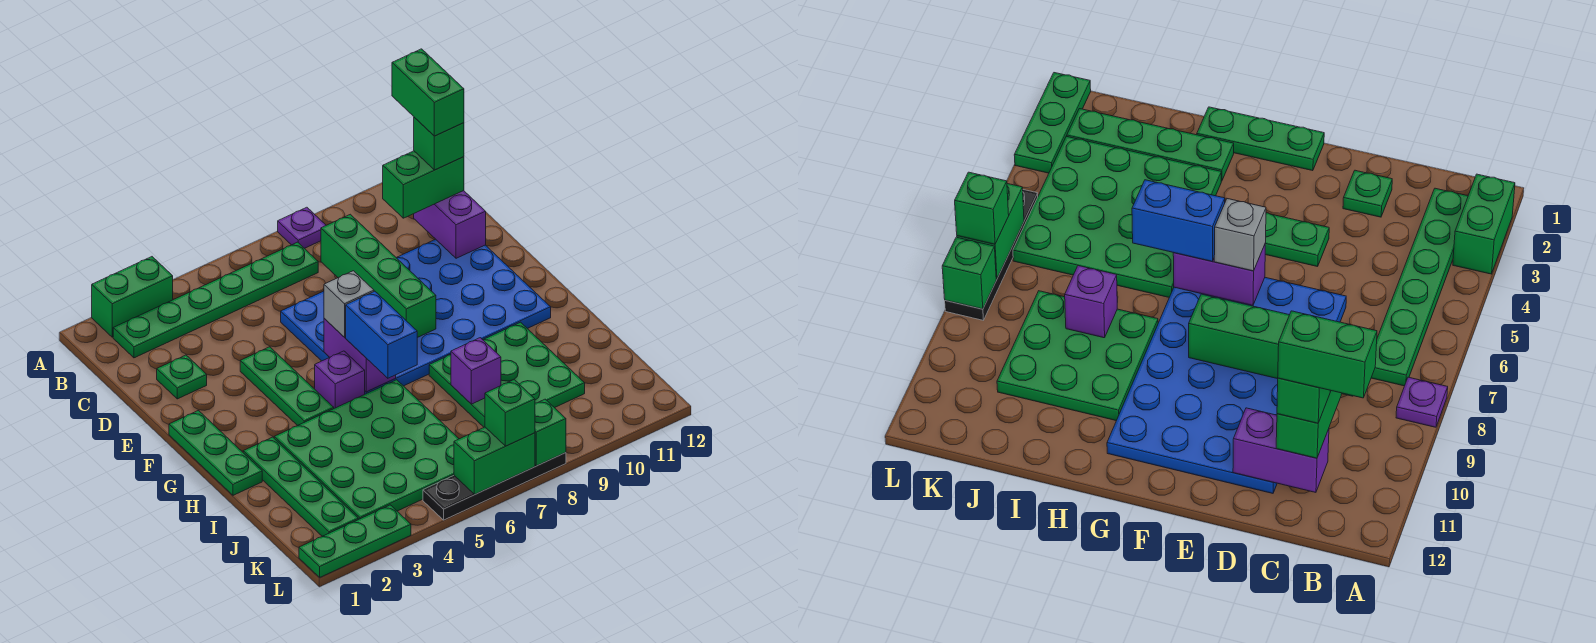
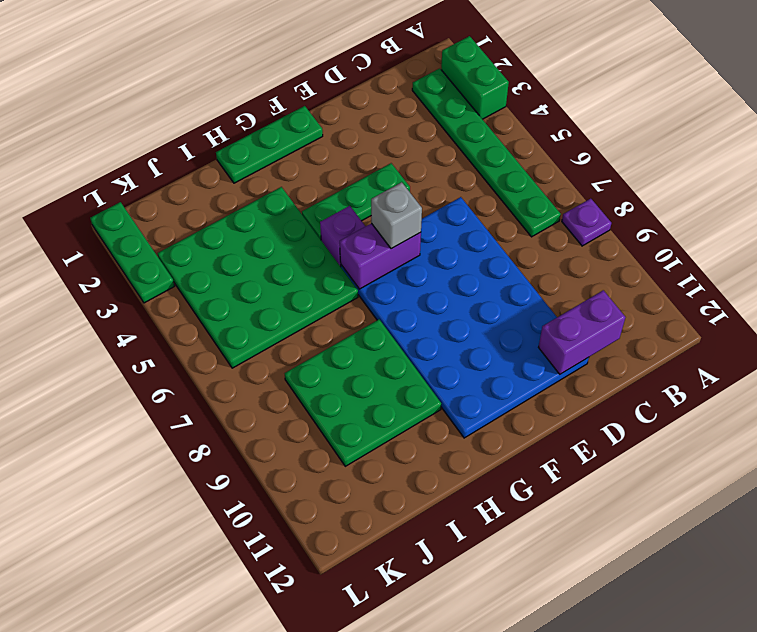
none -> green 1x1 plate [157,355,207,399]
none -> green 1x4 plate [243,437,358,536]
none -> black 1x4 plate [423,453,566,520]

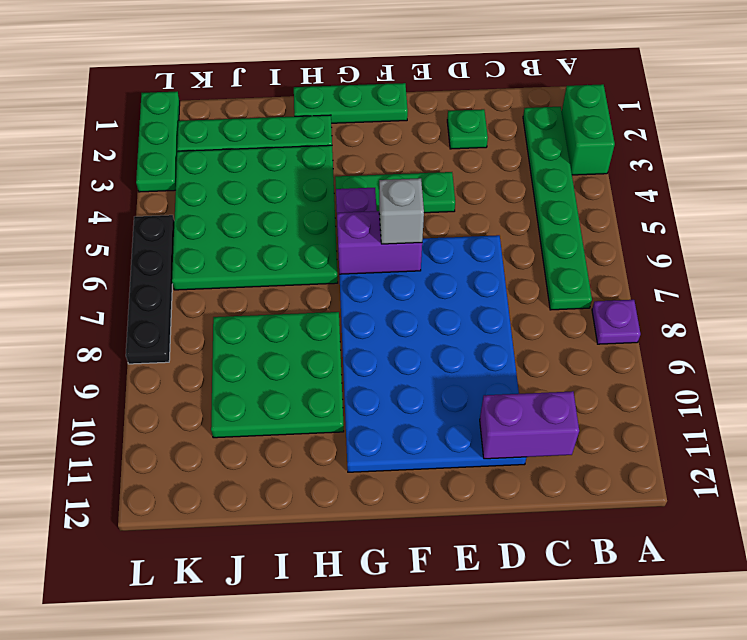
none -> green 1x4 brick [321,214,436,338]
none -> purple 1x1 brick [451,338,501,404]
none -> green 1x2 brick [454,427,535,494]

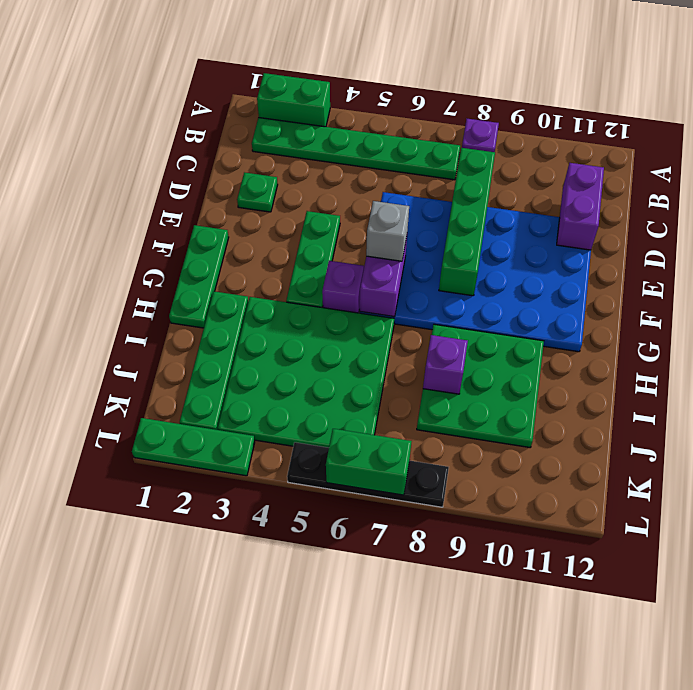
none -> green 1x1 brick [535,399,566,466]
none -> green 1x2 brick [383,151,464,218]
none -> blue 1x2 brick [346,291,417,378]

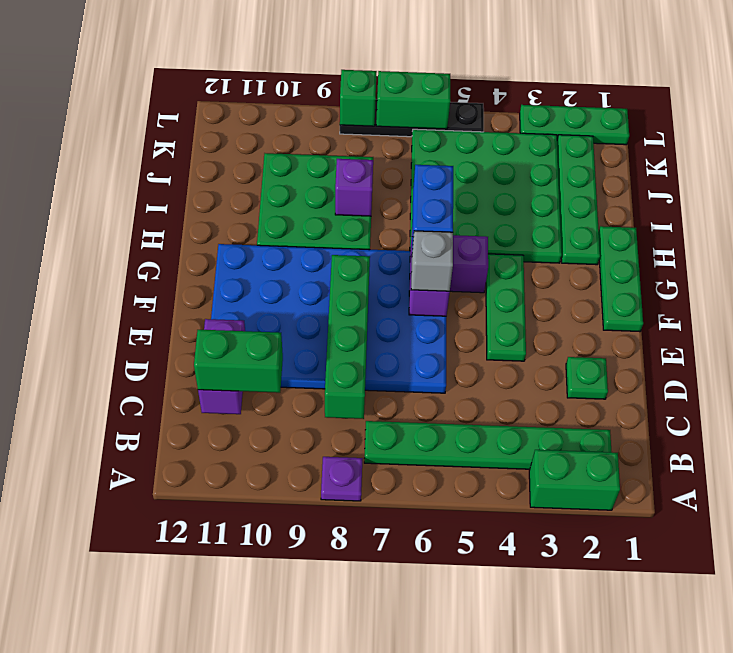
none -> green 1x1 brick [485,380,535,446]
none -> green 1x1 brick [414,117,464,170]
none -> green 1x2 brick [392,49,464,136]

